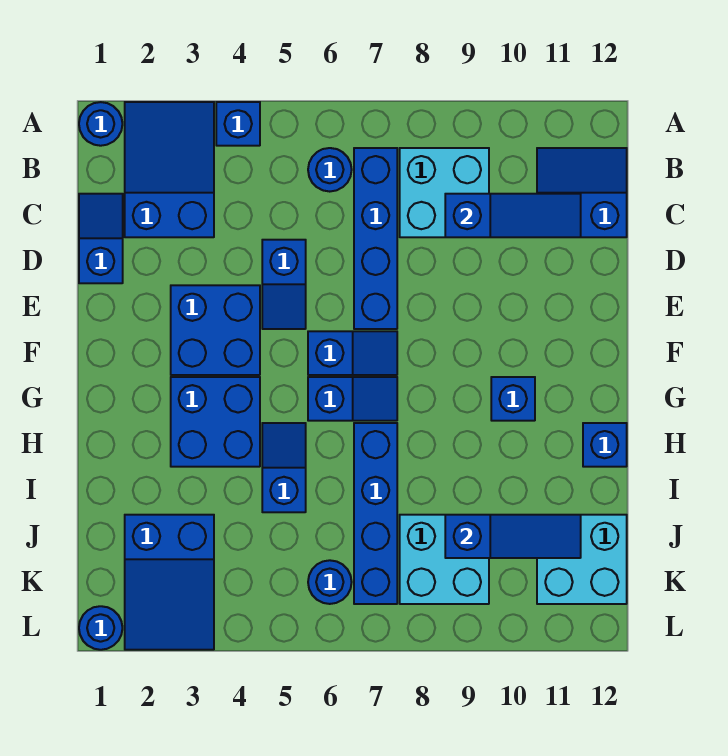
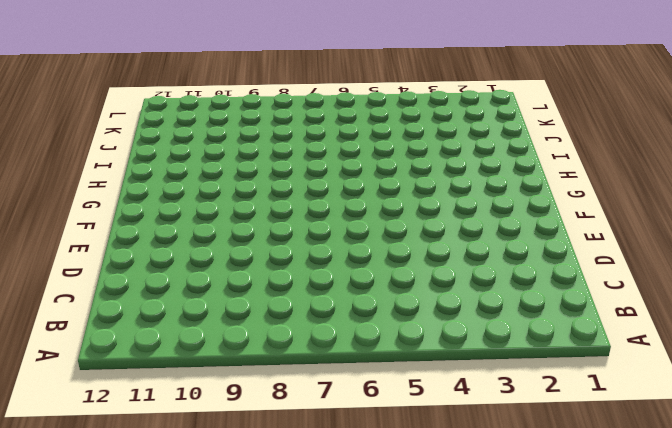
none -> blue 1x1 round brick [79,102,122,146]
none -> blue 2x3 slope [125,102,214,237]
none -> blue 1x1 brick [216,102,260,146]

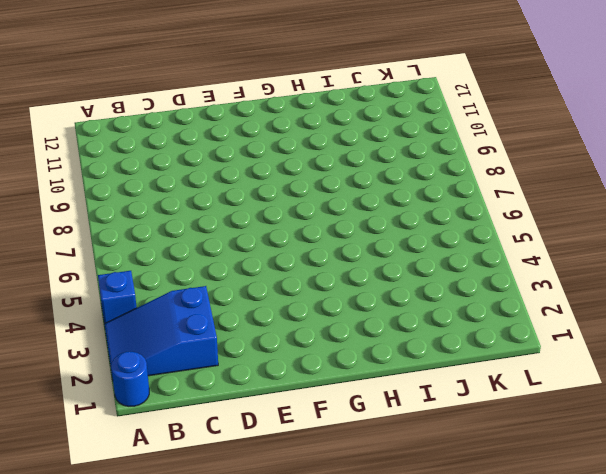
none -> blue 1x1 round brick [308,148,352,192]
none -> blue 1x4 brick [354,148,397,329]
none -> cyan 2x2 brick [400,148,489,237]

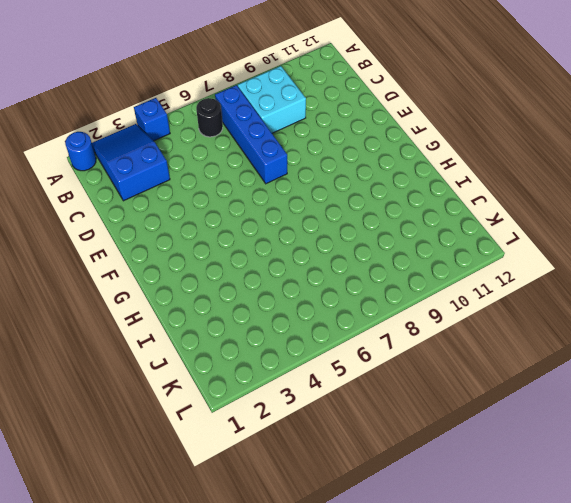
black 1x1 round brick [196,98,223,137] -> blue 1x1 round brick [308,148,352,192]
none -> blue 2x2 slope [537,148,627,237]
none -> blue 1x2 slope [79,194,123,283]
none -> blue 1x2 slope [262,240,306,329]

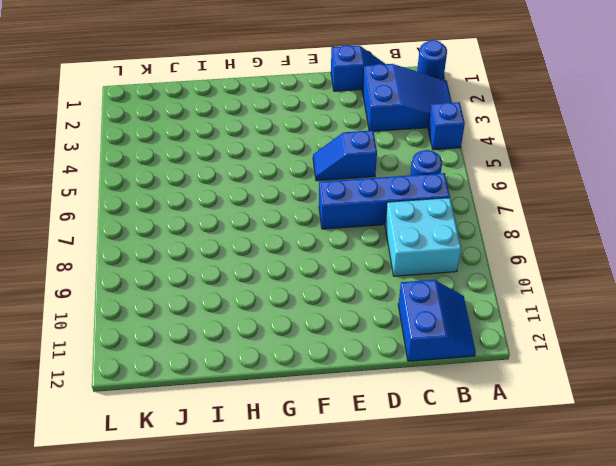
none -> blue 2x2 brick [171,285,260,375]
none -> blue 1x2 slope [308,331,397,375]
none -> blue 2x2 brick [171,377,260,467]

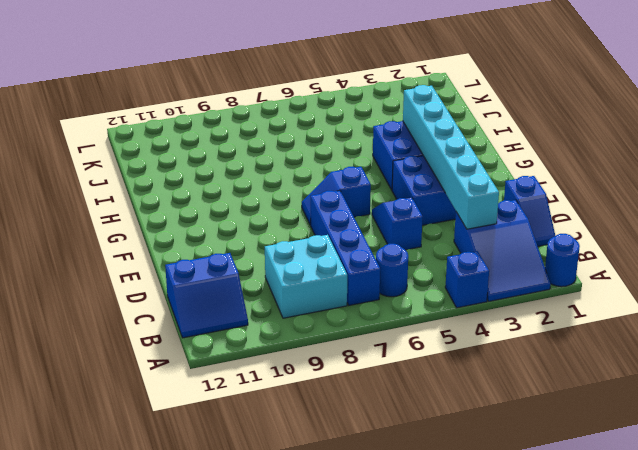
cyan 1x6 brick [403,85,499,229] -> none
none -> blue 1x2 slope [308,377,397,421]
none -> blue 1x1 brick [491,377,535,421]
none -> blue 1x2 slope [262,423,306,512]

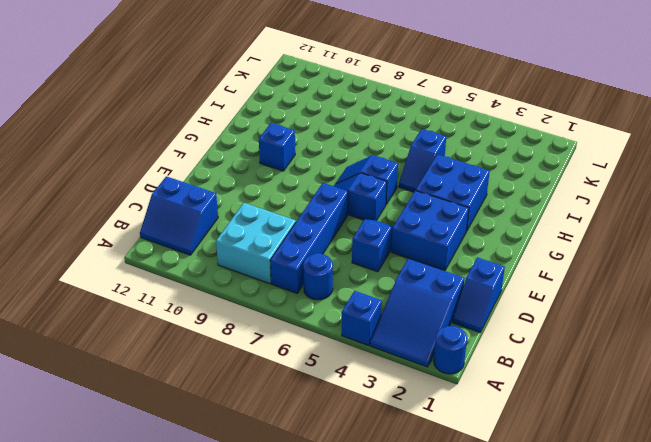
none -> blue 1x4 brick [354,423,397,604]
none -> blue 1x1 brick [583,423,627,467]
none -> blue 2x3 slope [125,515,214,650]

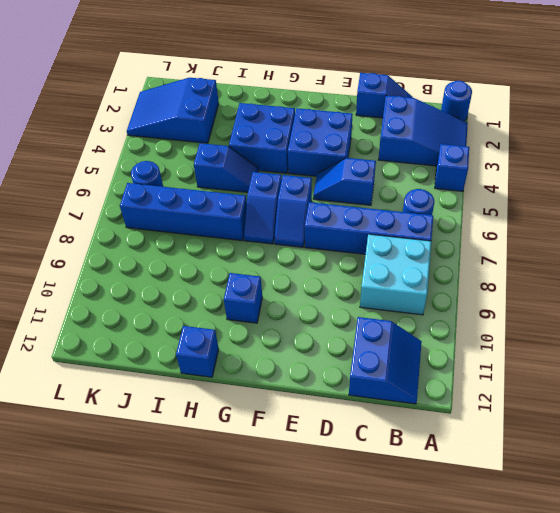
none -> cyan 2x2 brick [400,515,489,604]
none -> cyan 2x2 brick [537,515,627,604]
none -> blue 1x1 round brick [79,606,122,650]

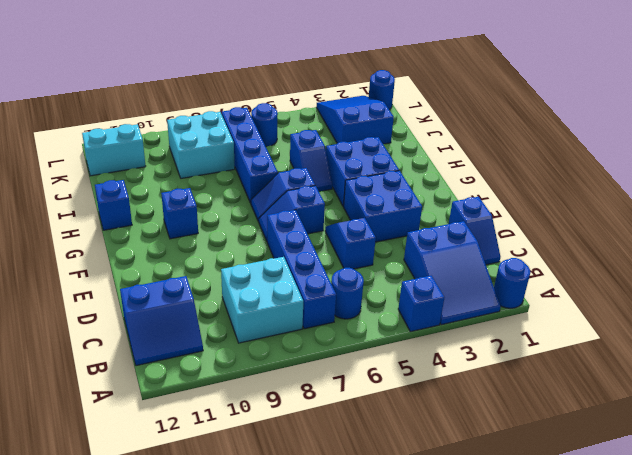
cyan 1x2 brick [82,124,146,176] -> cyan 2x2 brick [537,515,627,604]
none -> blue 1x3 slope [445,194,581,237]
none -> blue 1x3 slope [445,515,581,558]

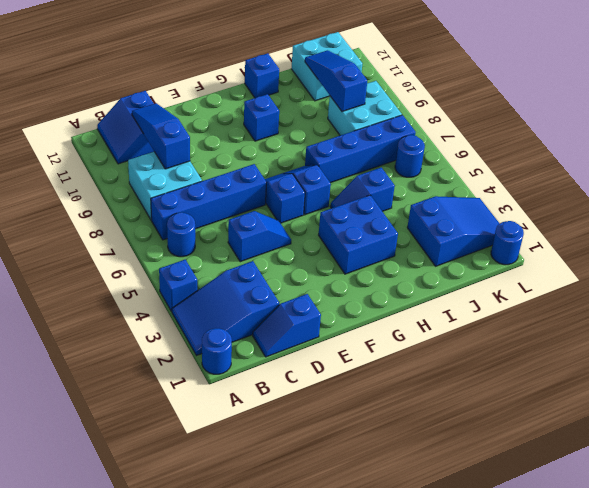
none -> blue 2x2 brick [171,285,260,375]

